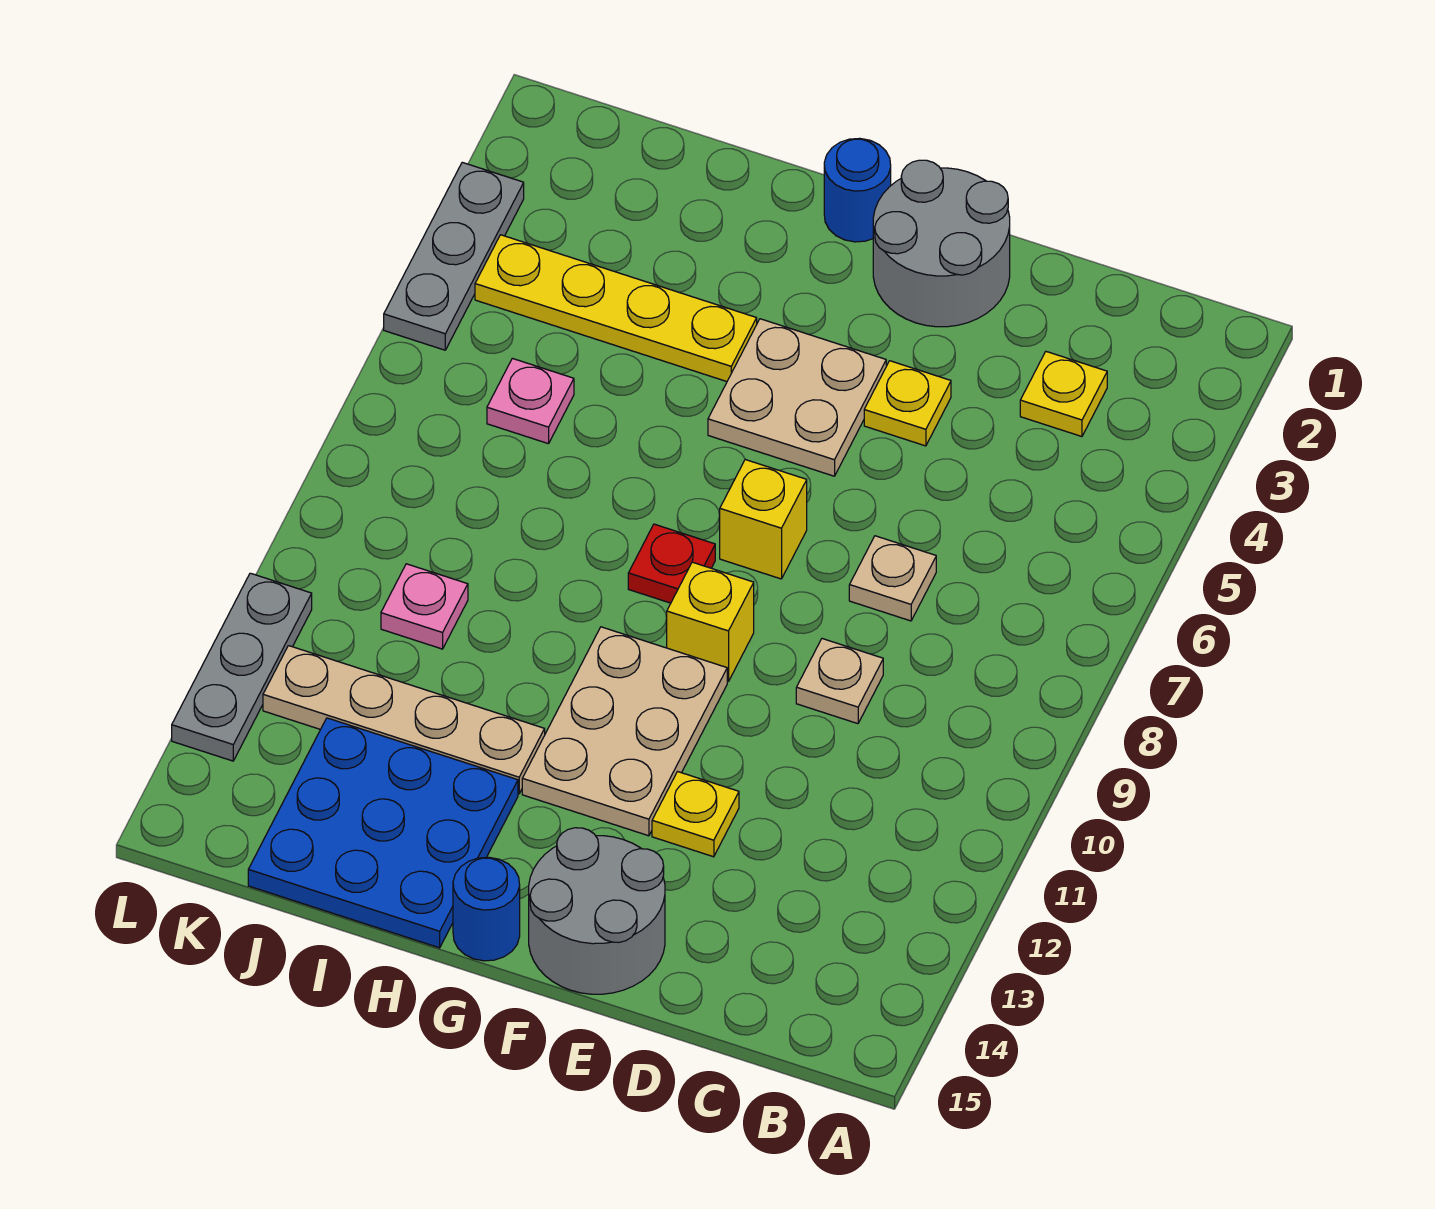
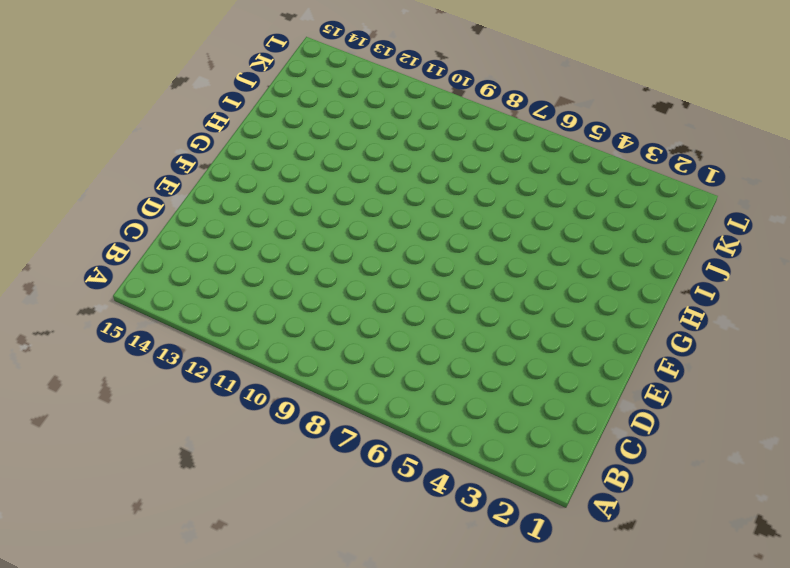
none -> yellow 1x1 plate [1020,352,1107,437]
none -> tan 1x1 plate [849,536,936,621]
none -> tan 1x1 plate [796,639,883,724]

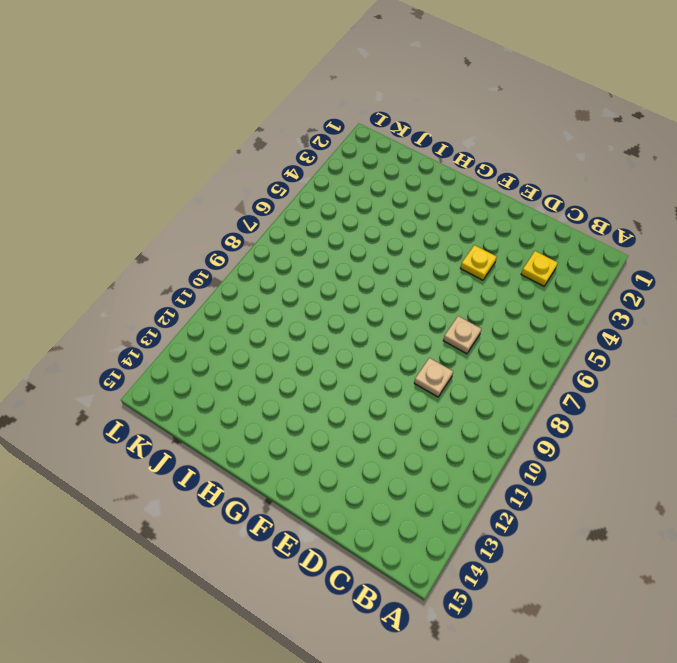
none -> grey 2x2 round brick [873,160,1010,327]
none -> yellow 1x1 plate [652,772,739,857]
none -> grey 2x2 round brick [529,828,665,994]

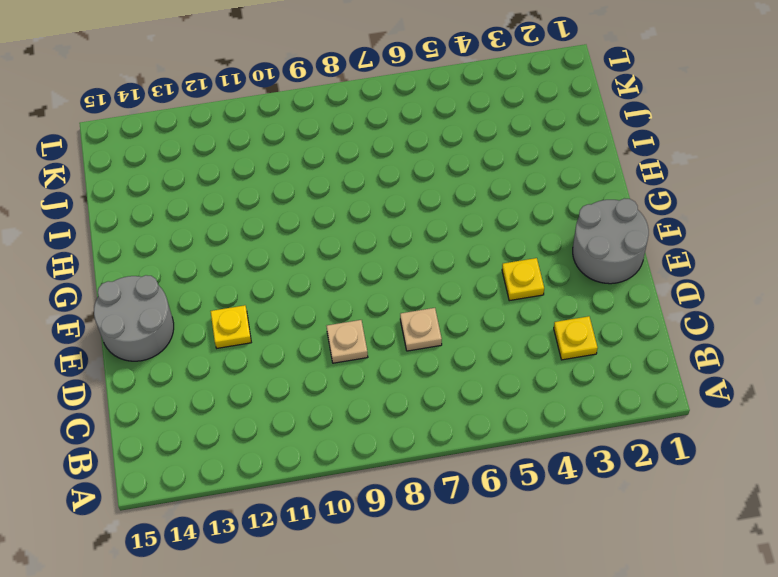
none -> tan 2x2 plate [708,319,886,476]
none -> yellow 1x1 brick [720,460,807,579]
none -> yellow 1x1 brick [667,562,754,682]

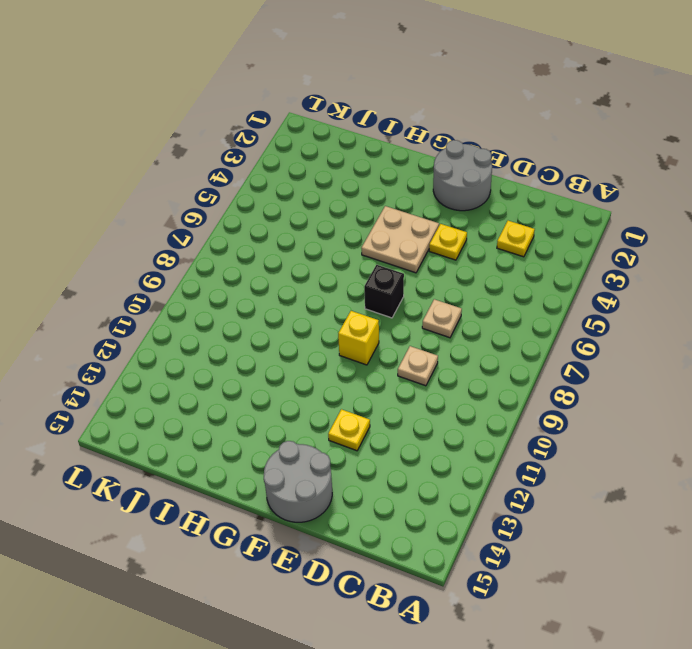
black 1x1 brick [364,265,404,318] -> yellow 1x1 brick [720,460,807,579]
none -> tan 2x3 plate [522,627,727,836]
none -> blue 1x1 round brick [824,138,891,242]
none -> red 1x1 plate [628,524,715,603]

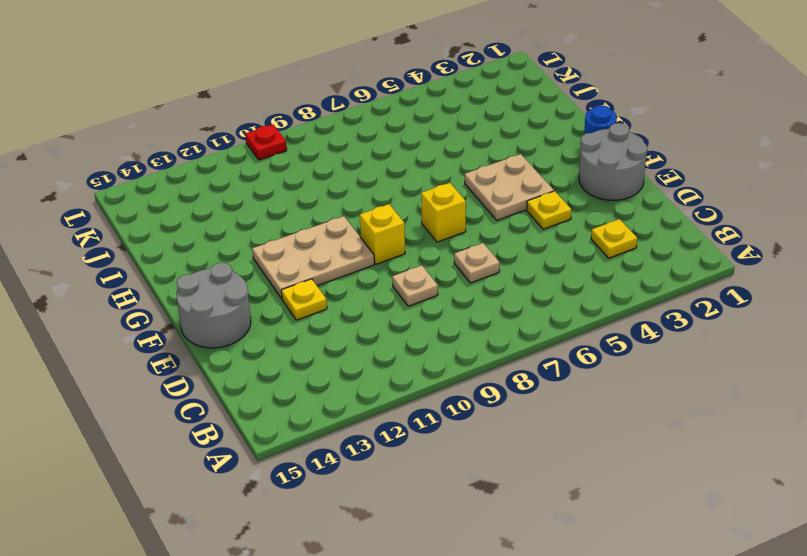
red 1x1 plate [245,124,287,160] -> red 1x1 plate moved to [628,524,715,603]
none -> blue 1x1 round brick [453,857,520,961]
none -> yellow 1x4 plate [475,235,757,382]
none -> tan 1x4 plate [263,646,545,794]

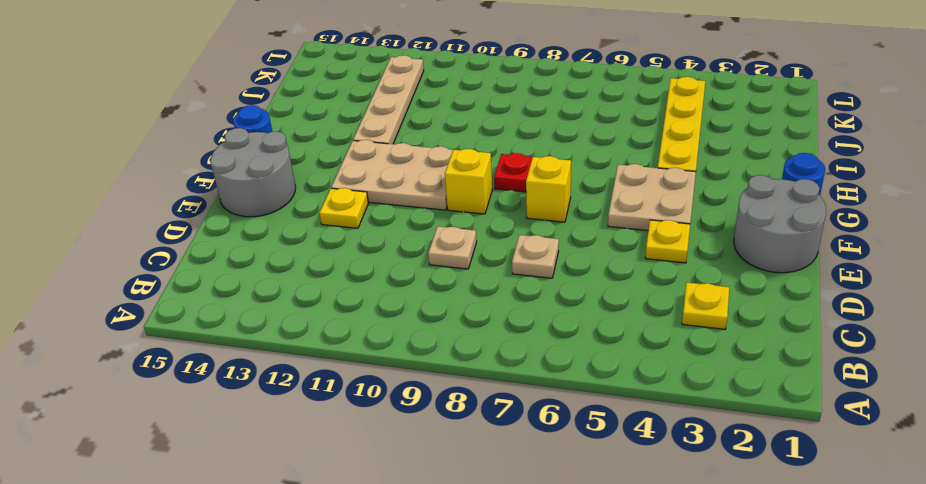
none -> blue 3x3 plate [248,718,518,948]
none -> pink 1x1 plate [487,358,574,444]
none -> pink 1x1 plate [381,564,468,649]

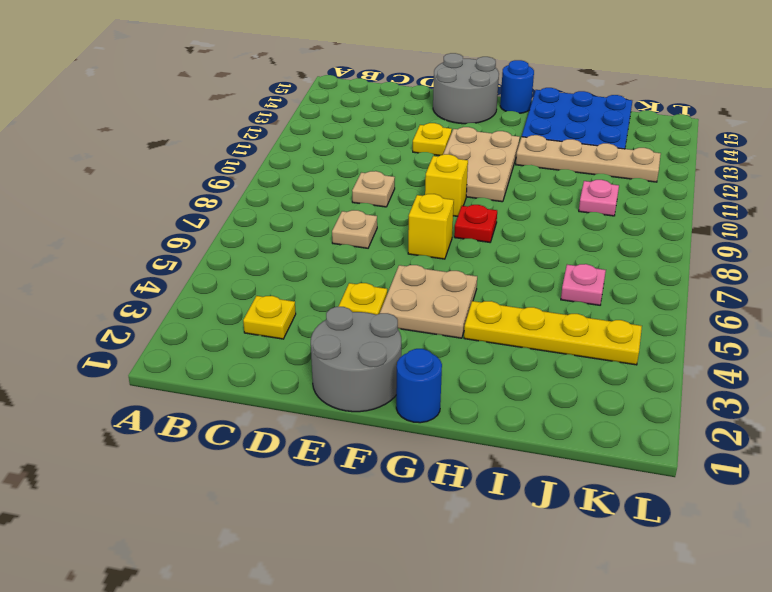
none -> grey 1x3 plate [384,162,524,350]
none -> grey 1x3 plate [172,573,312,761]

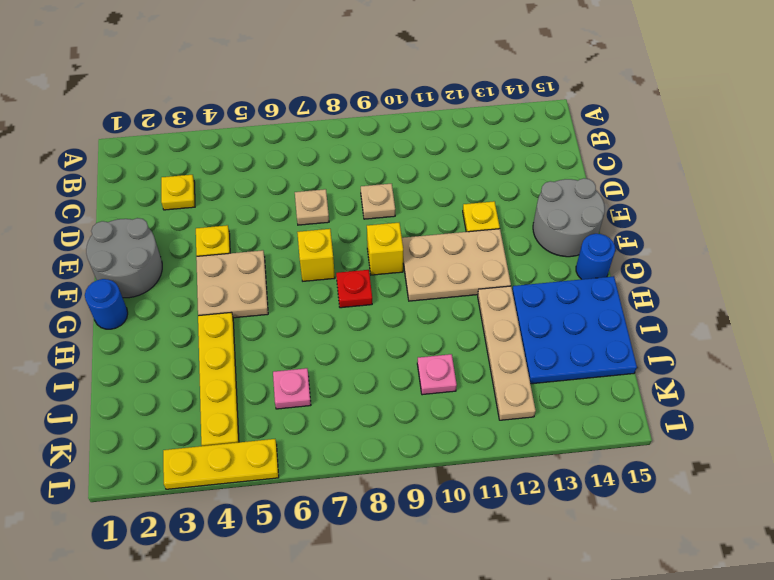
yellow 1x3 plate [163,439,279,489] -> grey 1x3 plate [384,162,524,350]
none -> grey 1x3 plate [172,573,312,761]

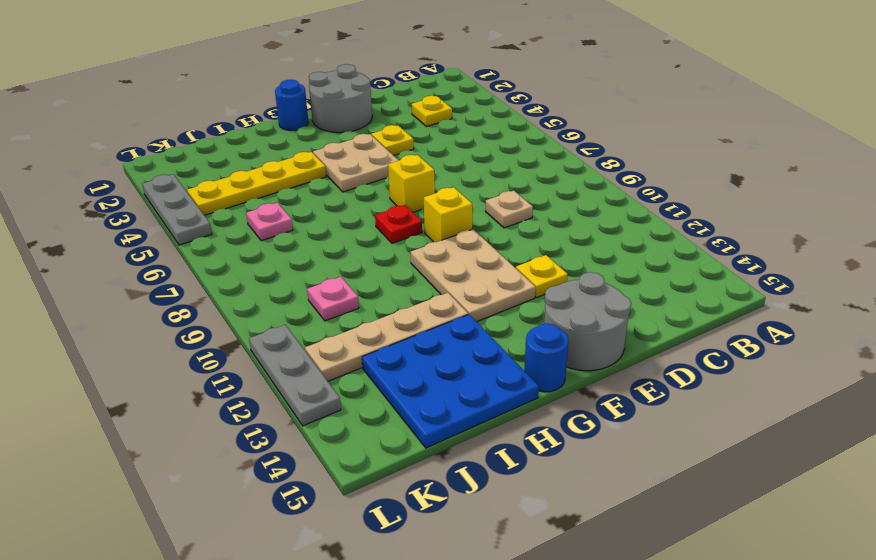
none -> tan 1x1 plate [849,536,936,621]

